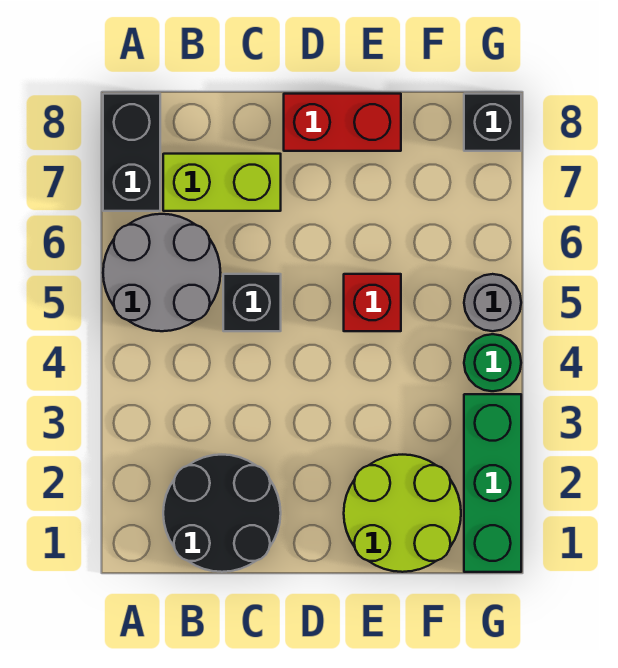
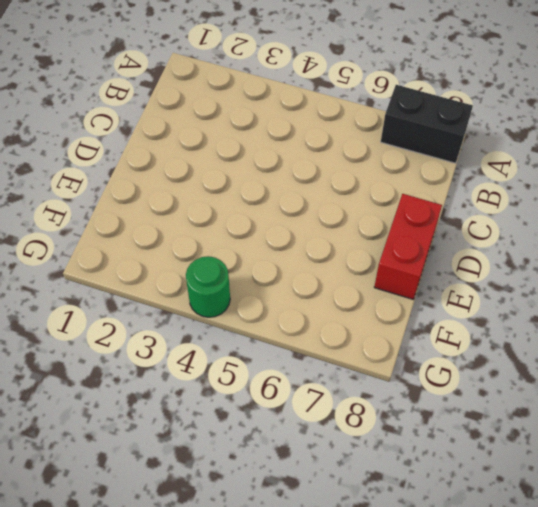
none -> grey 2x2 round brick [103,214,221,331]
none -> black 2x2 round brick [163,455,281,572]
none -> lime 1x2 brick [163,154,281,211]

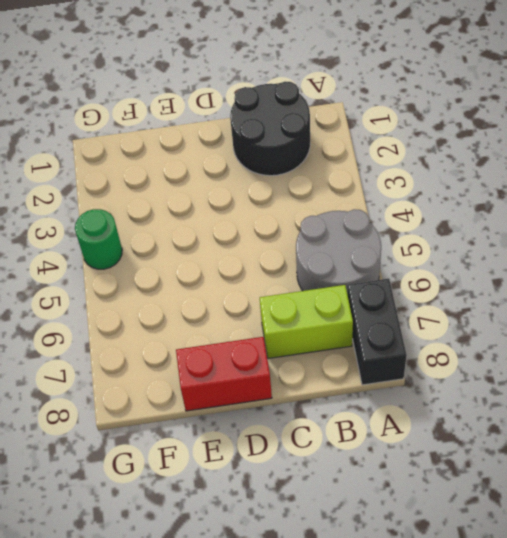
none -> black 1x1 brick [223,274,281,331]
none -> lime 2x2 round brick [344,455,461,572]
none -> red 1x1 brick [344,274,401,331]

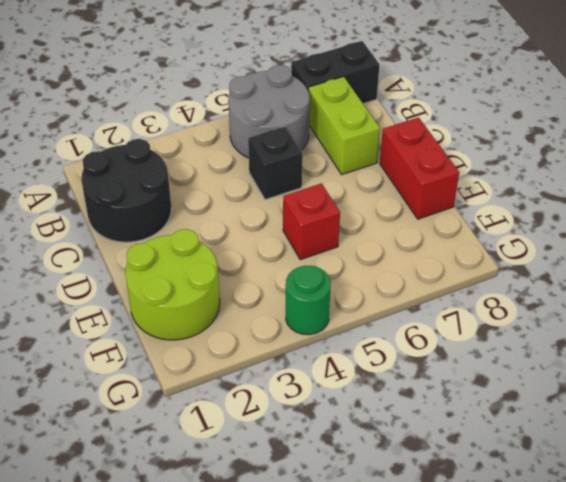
none -> green 1x3 brick [464,394,521,572]
none -> grey 1x1 round brick [464,274,521,331]
none -> black 1x1 brick [464,94,521,151]

